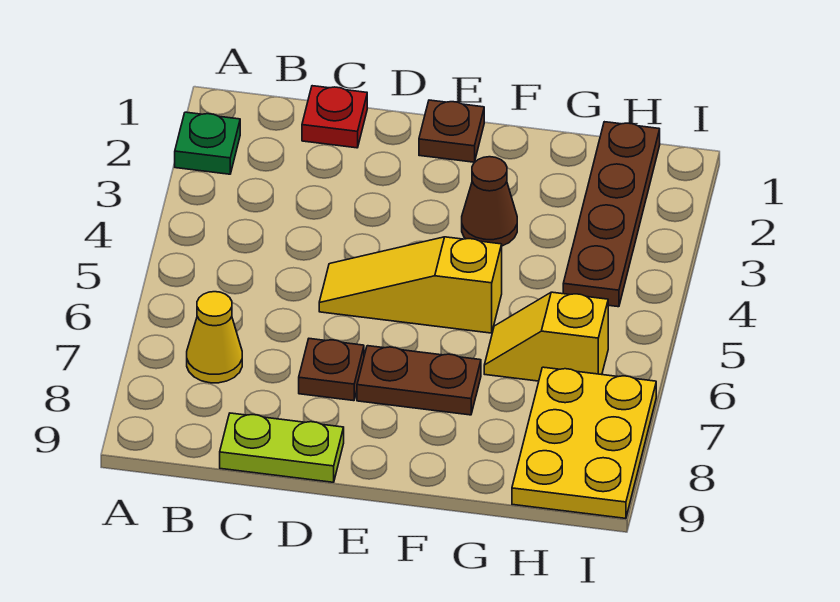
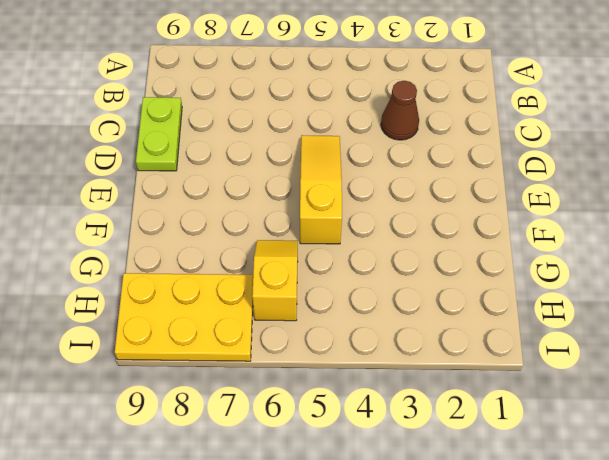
brown 1x1 cone [381,81,419,140] -> brown 1x1 cone moved to [462,157,517,246]
none -> green 1x1 plate [175,112,240,174]
none -> yellow 1x1 cone [187,292,242,383]
none -> red 1x1 plate [302,86,367,148]

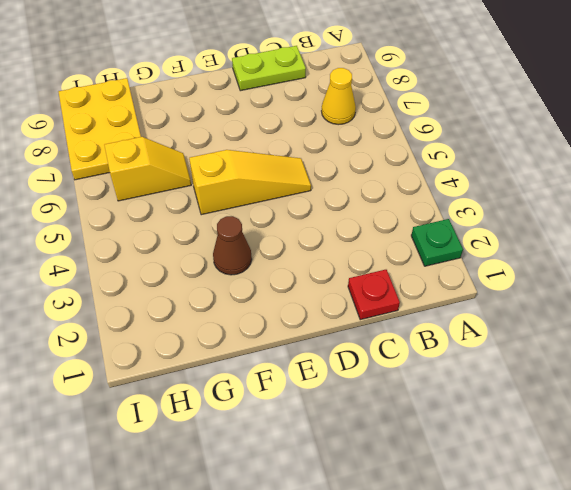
none -> brown 1x1 plate [299,339,364,401]
none -> brown 1x1 plate [419,100,484,162]
none -> brown 1x2 plate [357,346,481,415]

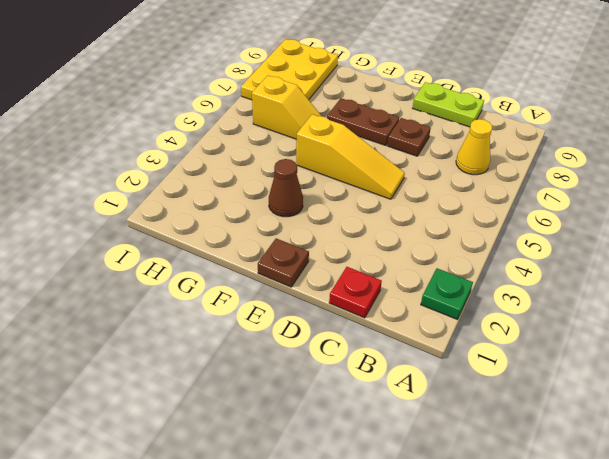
none -> brown 1x4 plate [563,122,660,307]

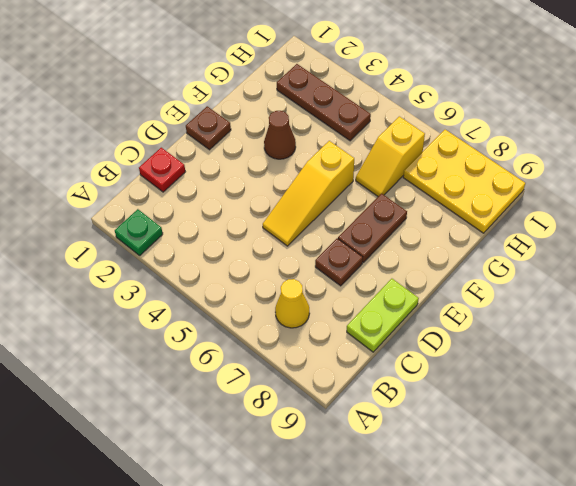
brown 1x3 plate [277,64,371,141] -> brown 1x4 plate [563,122,660,307]

